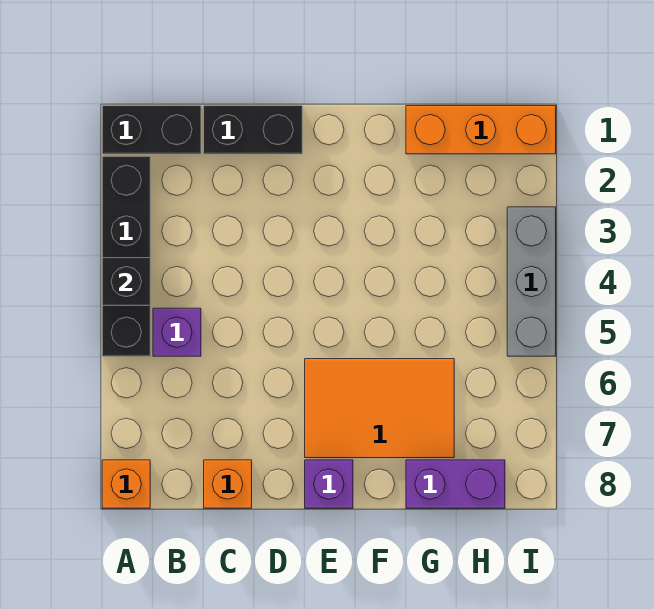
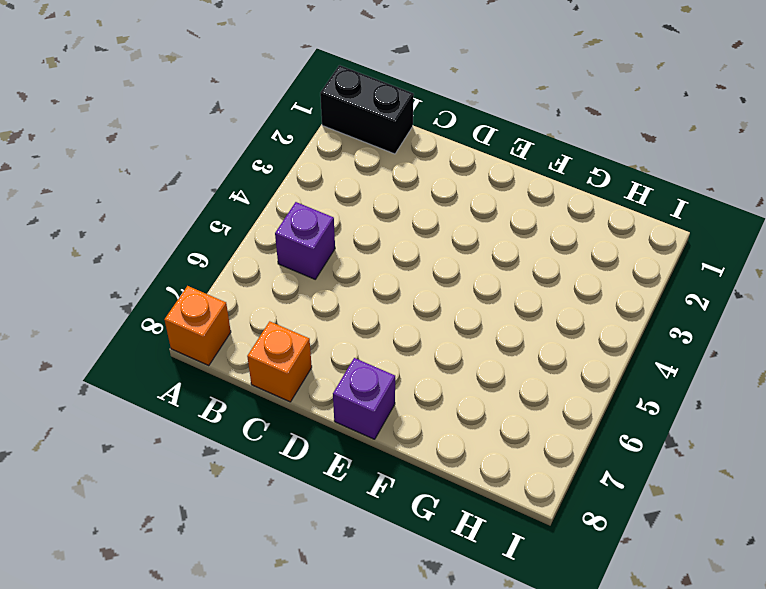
none -> black 1x4 brick [102,156,150,356]
none -> black 1x2 brick [204,106,302,154]
none -> orange 2x3 tile [305,359,454,458]

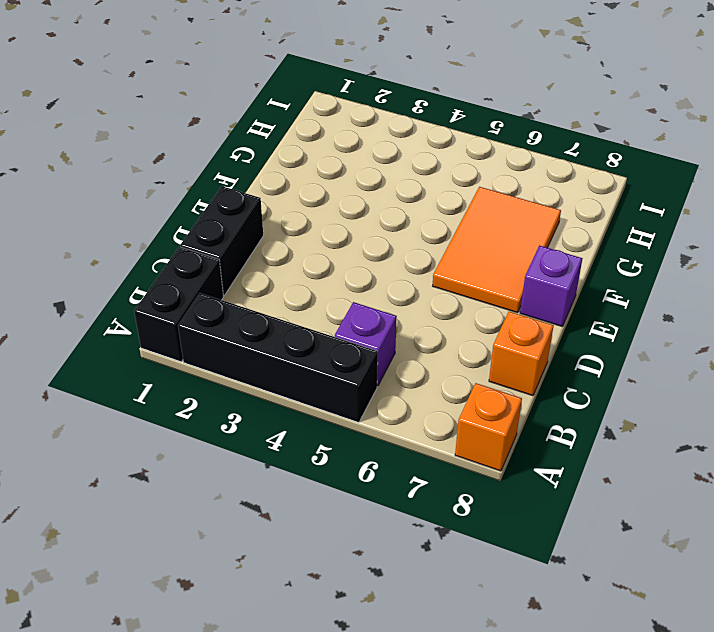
none -> orange 1x3 brick [406,106,556,154]
none -> purple 1x2 brick [406,460,505,508]
none -> grey 1x3 brick [507,207,556,356]

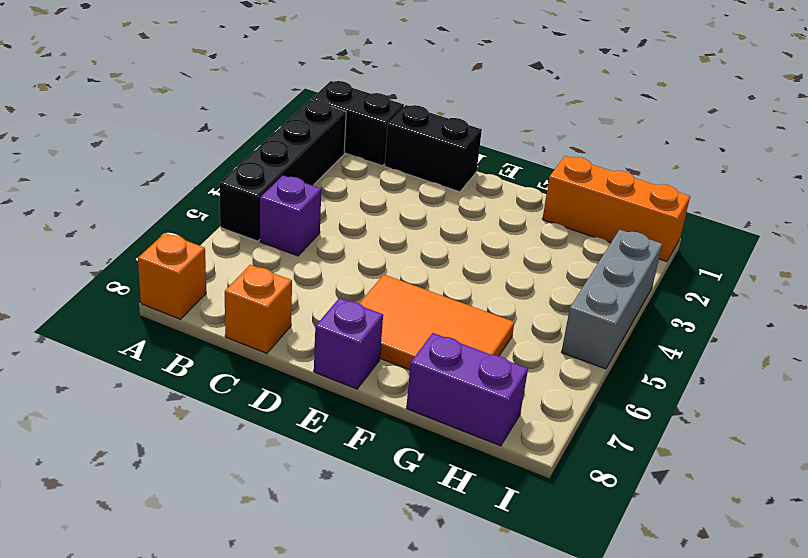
none -> black 1x1 brick [102,258,150,306]

